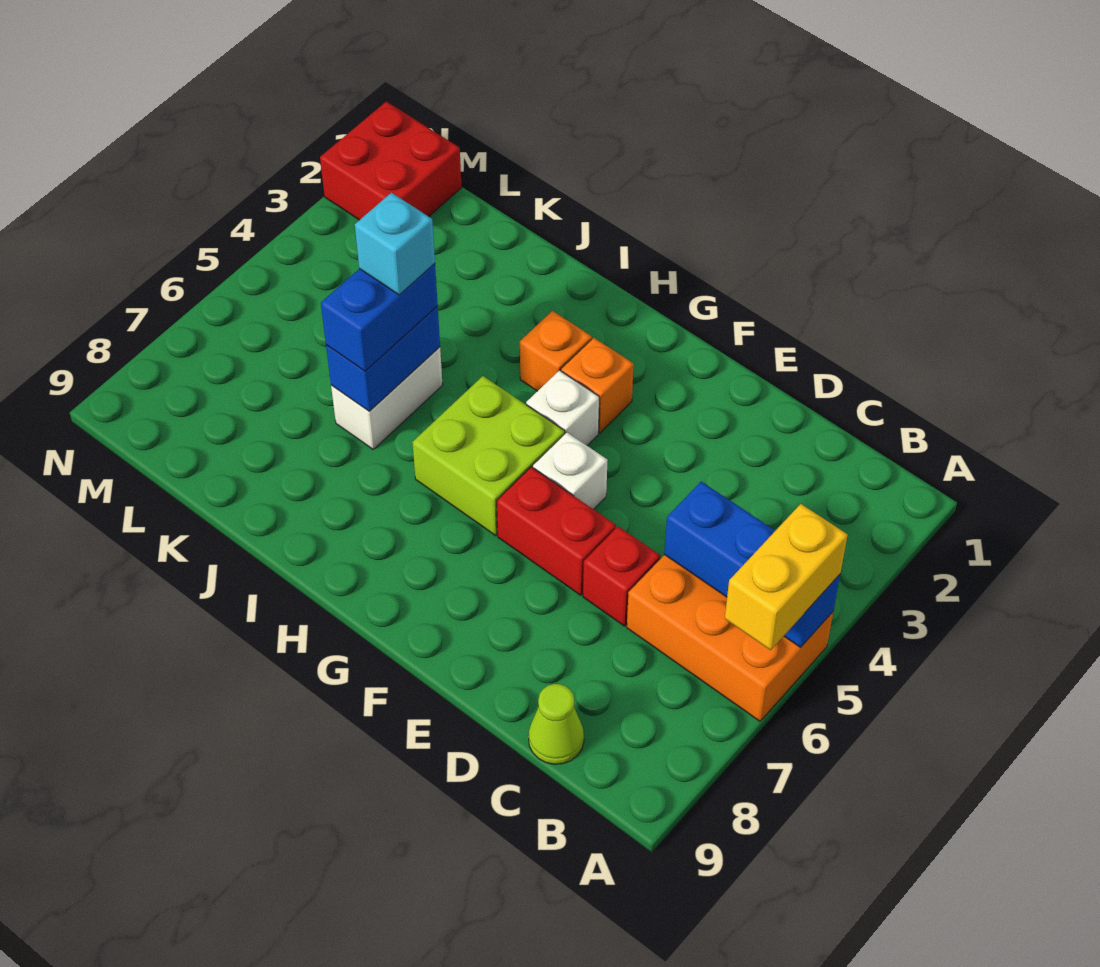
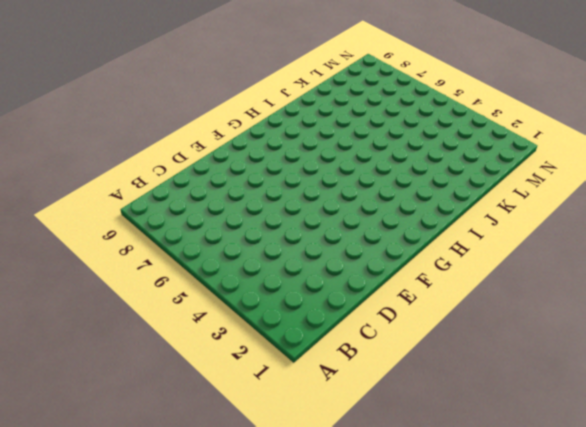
none -> orange 2x3 brick [627,555,833,721]
none -> lime 1x1 cone [529,684,584,764]
none -> red 1x1 brick [583,527,660,626]

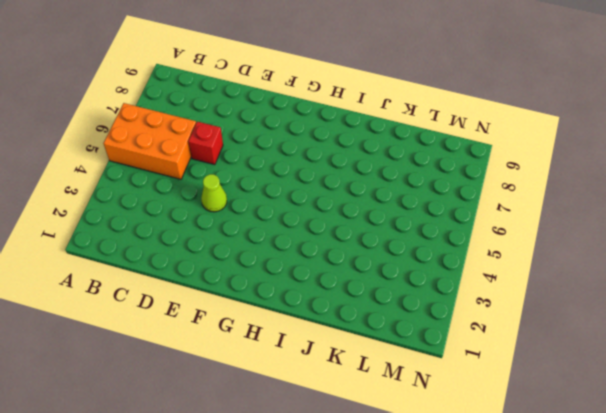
lime 1x1 cone [201,174,227,212] -> lime 1x1 cone moved to [529,684,584,764]
none -> red 1x2 brick [497,467,616,595]
none -> white 1x1 brick [533,432,607,509]
none -> orange 1x1 brick [561,338,634,433]

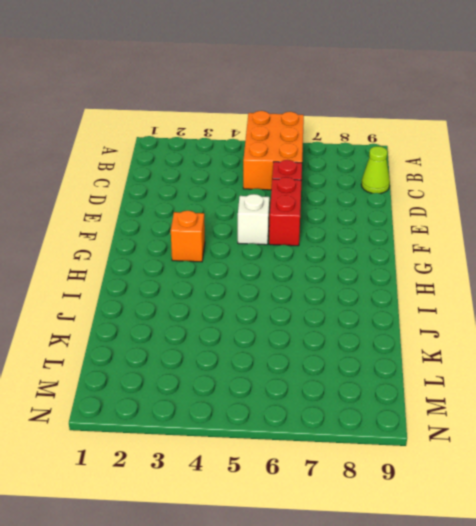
none -> white 1x1 brick [526,370,599,445]
none -> lime 2x2 brick [412,376,565,536]
none -> orange 1x1 brick [520,311,592,391]

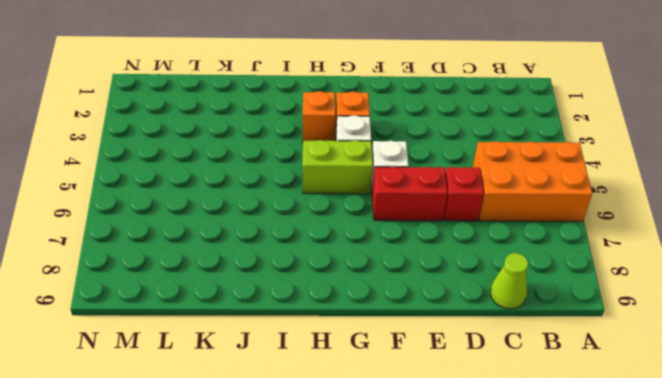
lime 1x2 brick [303,140,373,194] -> lime 2x2 brick [412,376,565,536]
none -> white 1x2 brick [331,347,443,449]
none -> red 2x2 brick [320,101,462,220]
none -> blue 1x3 brick [664,482,840,647]

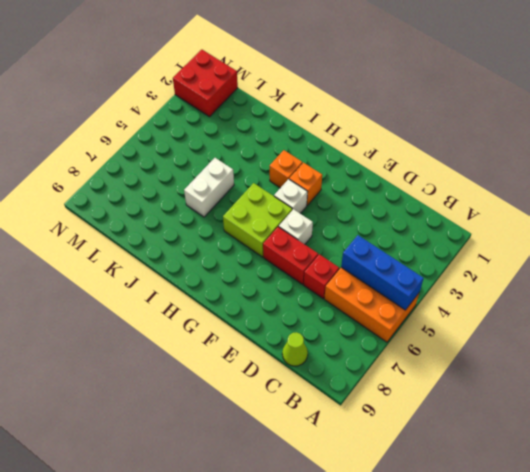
none -> blue 1x2 brick [326,306,440,411]
none -> yellow 1x2 brick [725,504,848,650]
none -> blue 1x2 brick [321,264,438,371]

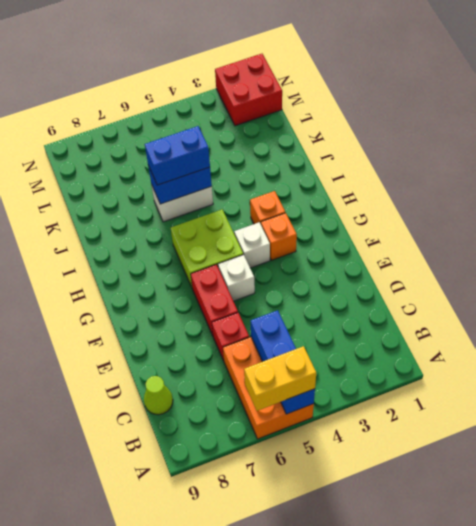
none -> cyan 1x1 brick [355,193,435,295]

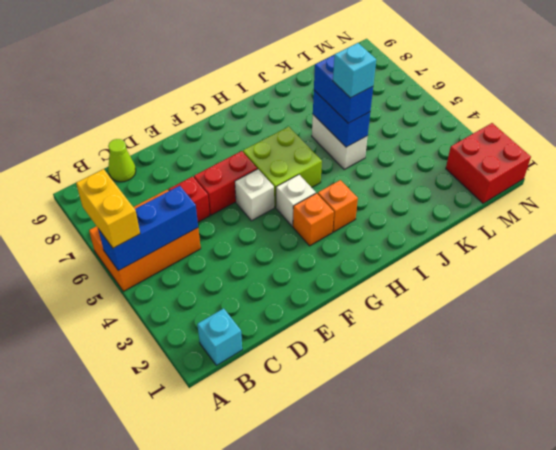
cyan 1x1 brick [197,308,242,366] -> none

